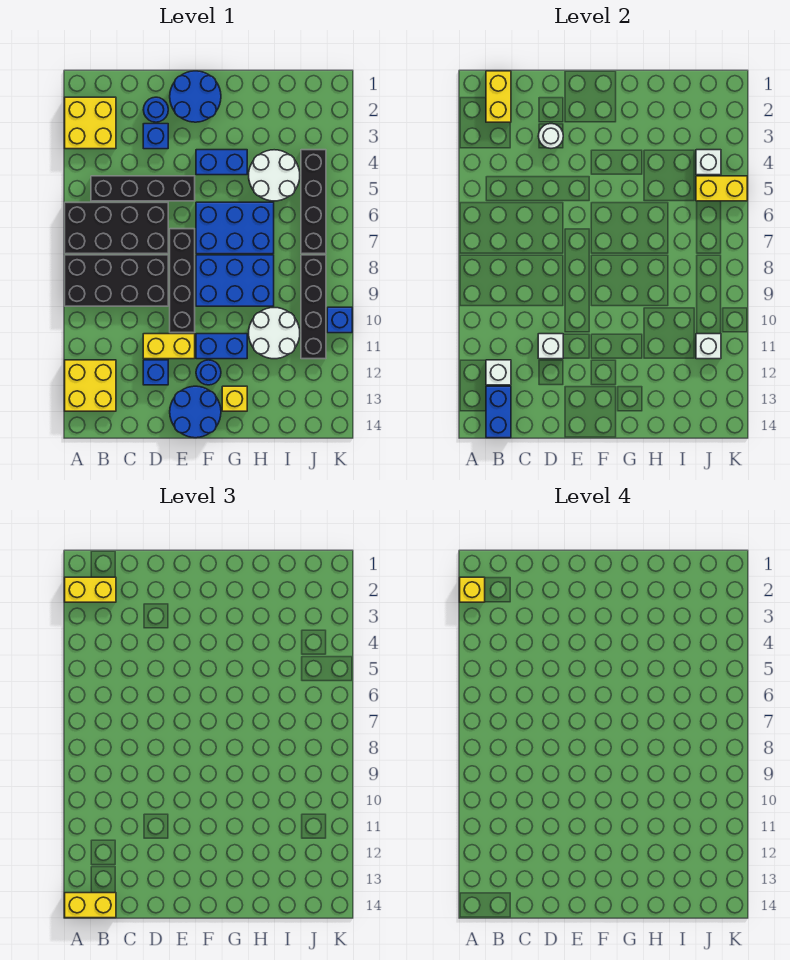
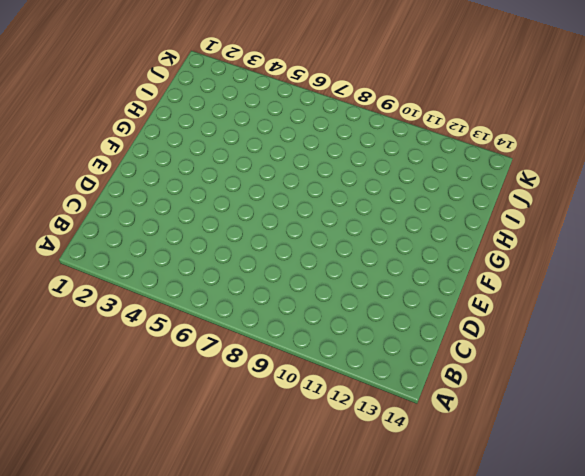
none -> yellow 2x2 brick [65,97,116,149]
none -> black 2x4 brick [65,202,168,254]
none -> black 2x4 brick [65,255,168,306]
none -> yellow 2x2 brick [65,360,116,411]

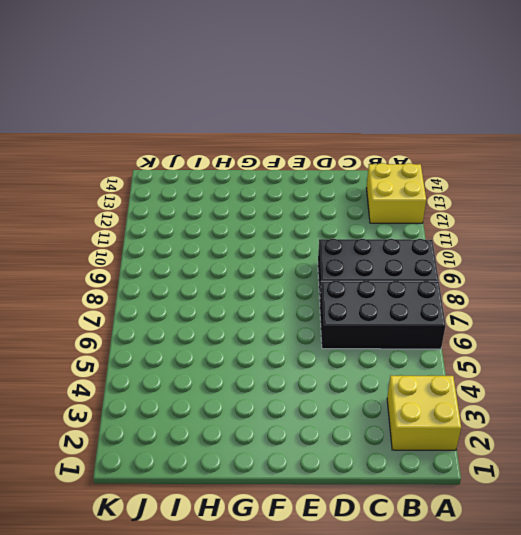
none -> black 1x4 brick [91,176,195,201]
none -> blue 1x1 round brick [143,97,168,122]
none -> blue 1x1 brick [143,124,168,149]
none -> yellow 1x2 brick [143,334,195,359]

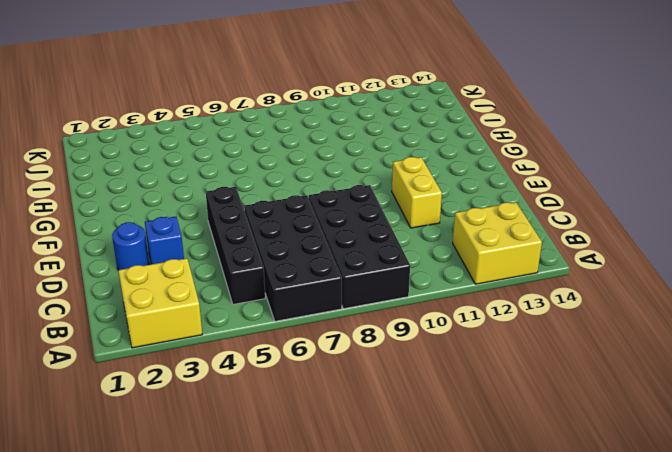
none -> blue 1x1 brick [143,360,168,385]
none -> blue 2x2 round brick [170,71,221,122]
none -> black 1x4 brick [170,229,195,333]
none -> blue 2x2 round brick [170,386,221,438]

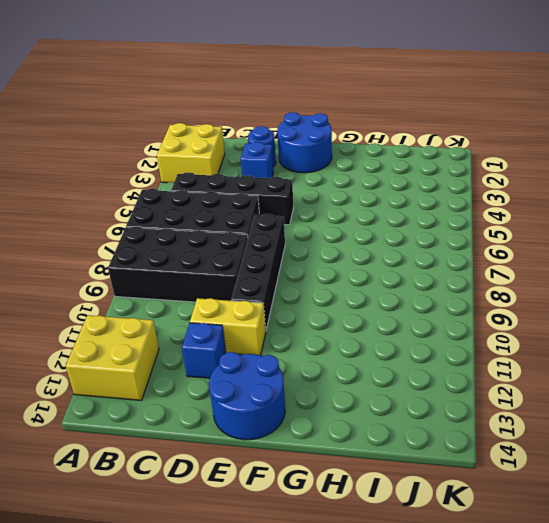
none -> blue 1x2 brick [196,150,247,175]
none -> blue 2x3 brick [196,202,274,254]
none -> blue 2x3 brick [196,255,274,306]
none -> blue 1x2 brick [196,334,247,359]

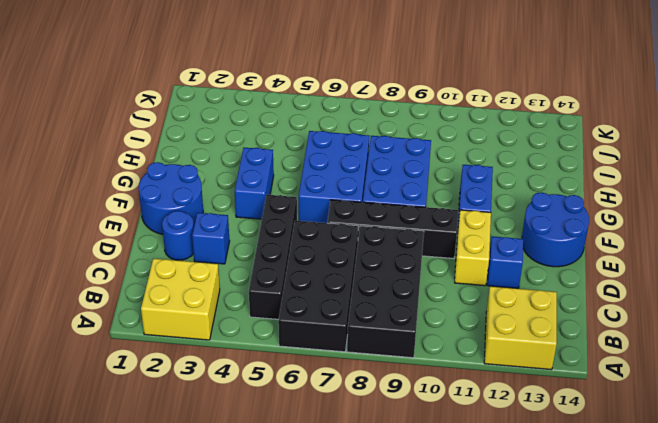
none -> blue 1x1 round brick [196,360,221,385]
none -> yellow 1x1 brick [222,386,247,411]
none -> white 2x2 round brick [249,150,300,201]
none -> white 2x2 round brick [249,308,300,359]

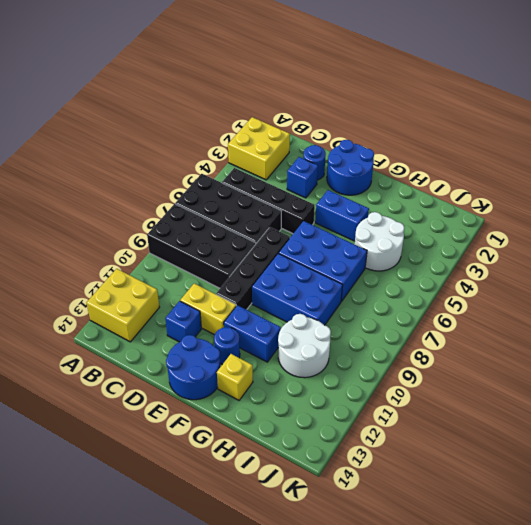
none -> black 1x4 brick [301,150,326,254]
none -> black 1x4 brick [301,255,326,359]
none -> blue 1x1 brick [327,307,352,333]
none -> yellow 1x2 brick [486,71,511,122]

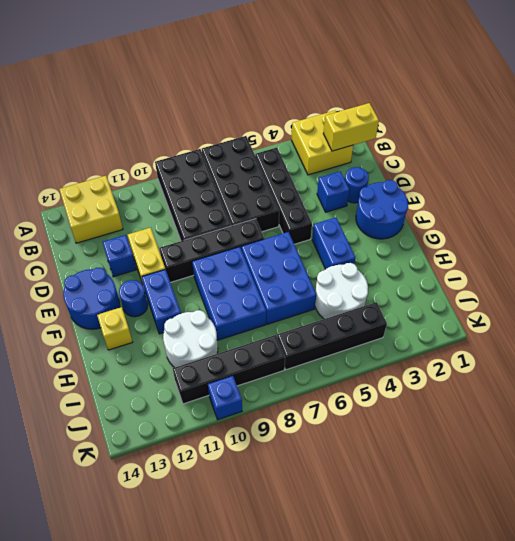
none -> white 1x1 brick [486,360,511,385]
none -> blue 1x2 brick [486,386,511,438]
none -> white 1x1 round brick [538,124,563,148]
none -> white 1x1 brick [538,334,563,359]

